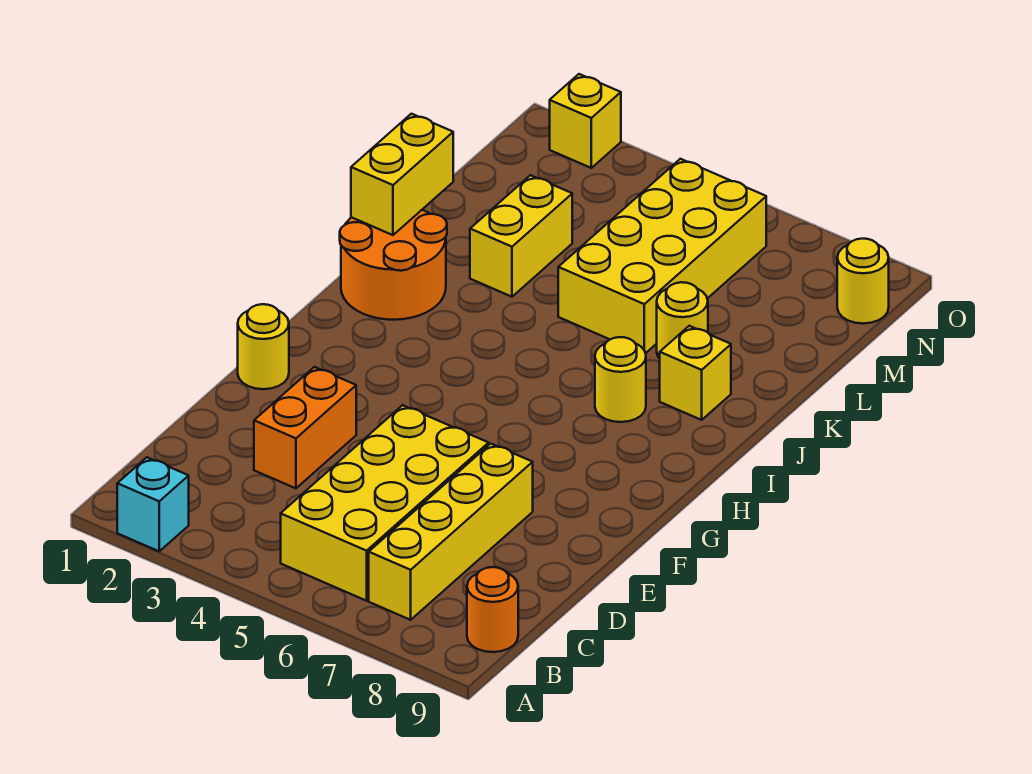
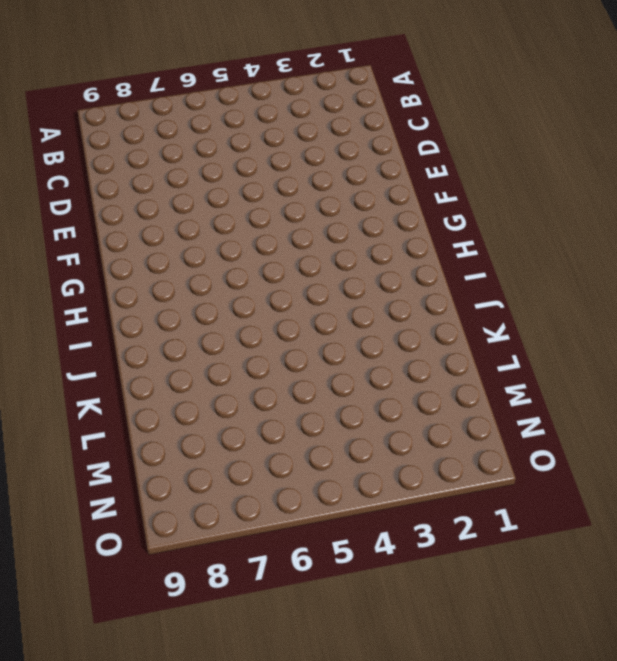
none -> cyan 1x1 brick [117,457,189,551]
none -> yellow 2x4 brick [281,405,489,601]
none -> yellow 1x4 brick [369,444,533,620]

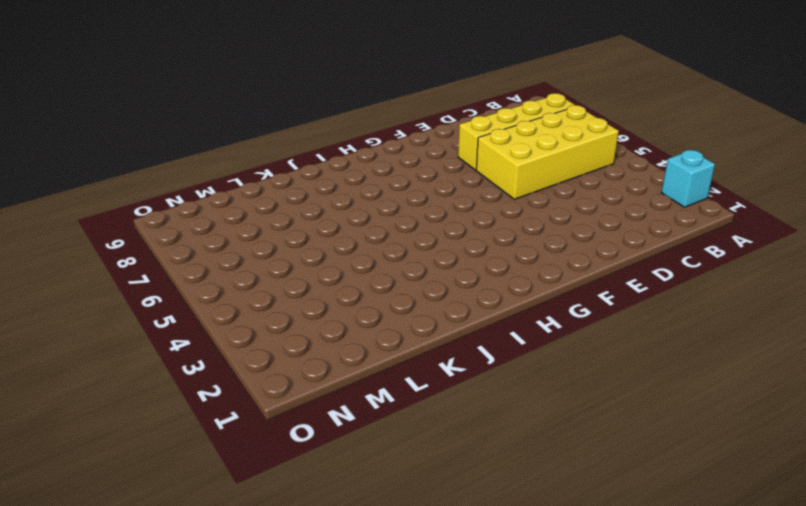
none -> orange 1x1 round brick [467,567,518,652]
none -> orange 1x2 brick [254,367,356,488]
none -> yellow 1x1 round brick [238,304,289,389]

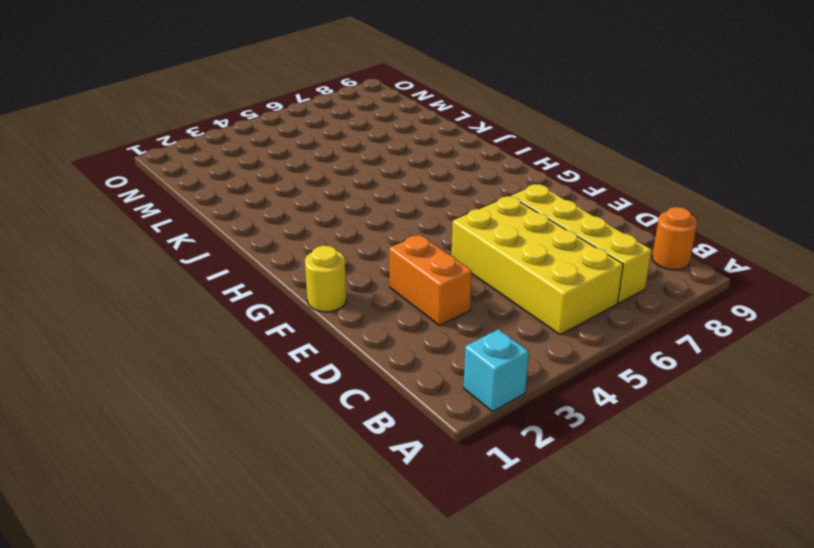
none -> orange 2x2 round brick [340,210,447,320]
none -> yellow 1x1 round brick [595,337,646,422]
none -> yellow 1x1 brick [660,326,731,420]

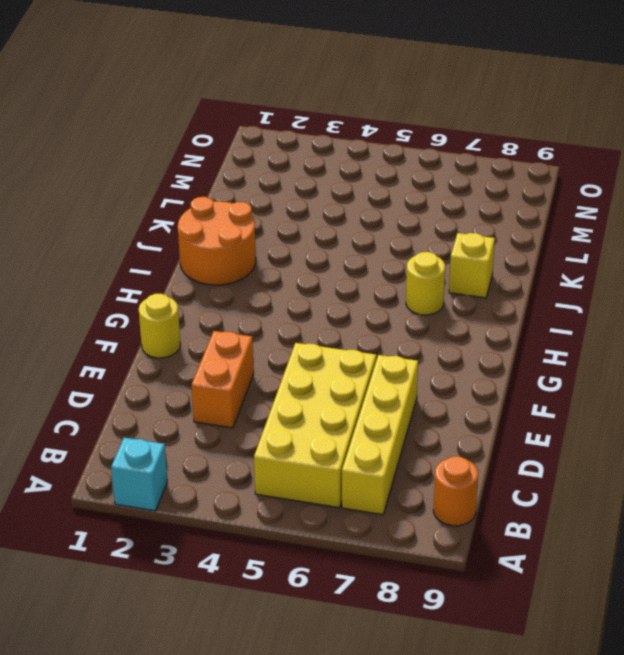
none -> yellow 1x2 brick [470,175,572,297]
none -> yellow 2x4 brick [558,159,766,353]
none -> yellow 1x1 round brick [657,282,708,358]

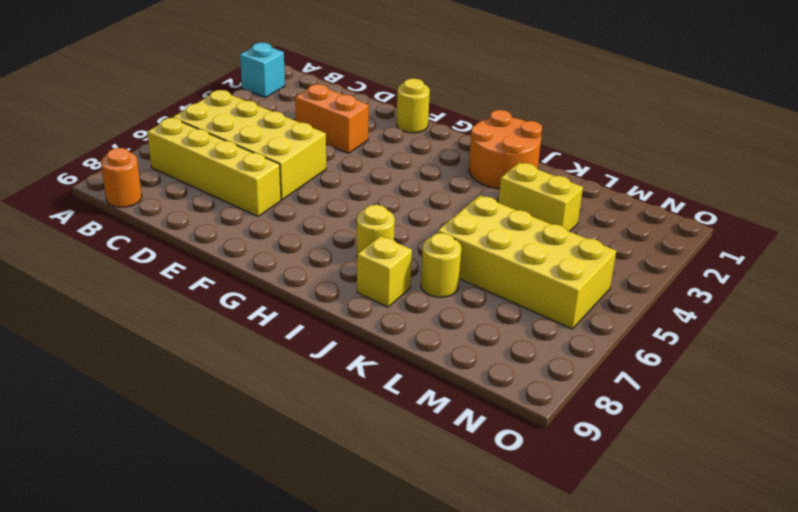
none -> yellow 1x1 round brick [837,239,889,324]
none -> yellow 1x1 brick [550,74,621,168]
none -> yellow 1x2 brick [351,114,453,235]

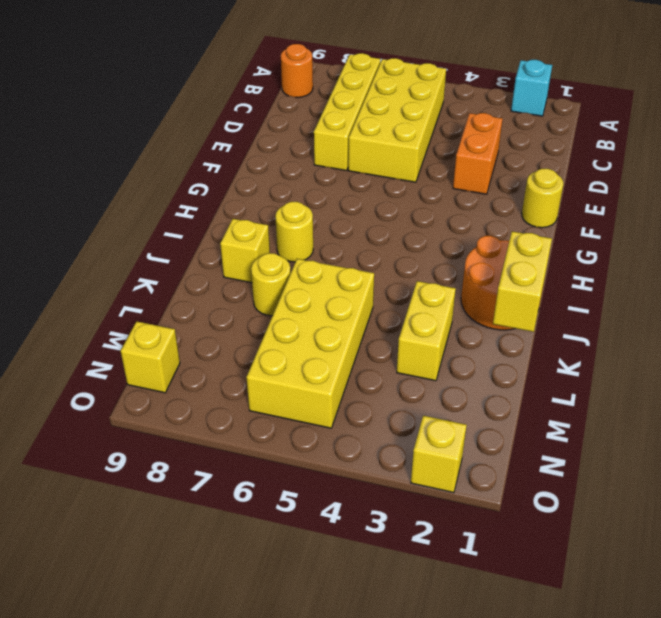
yellow 1x1 brick [121,321,180,393] -> yellow 1x1 round brick [837,239,889,324]

